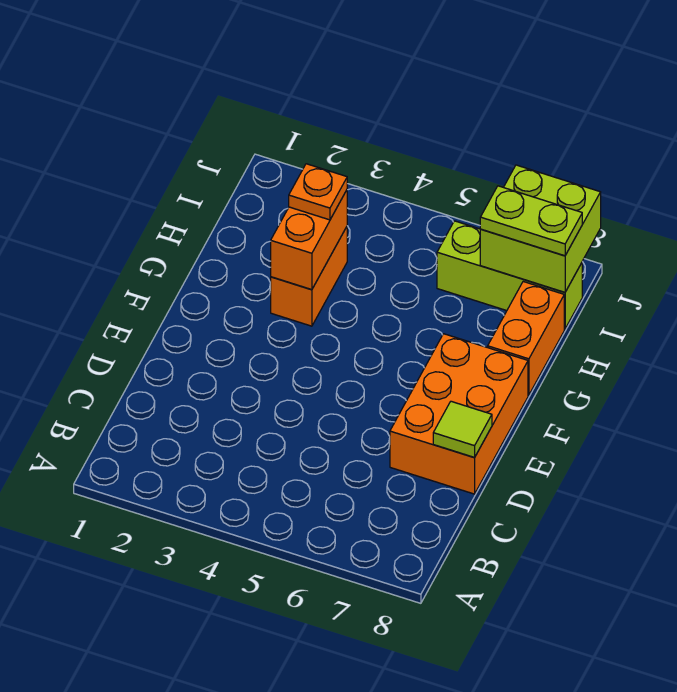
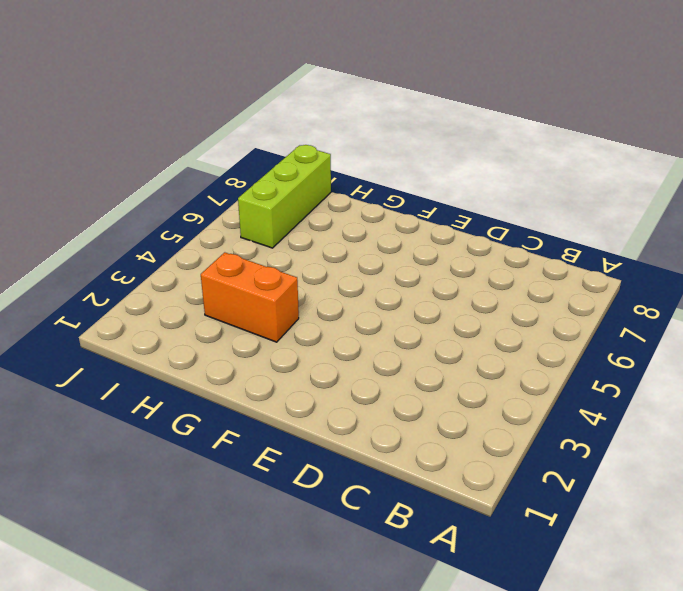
none -> orange 2x3 brick [390,334,528,494]
none -> orange 1x2 brick [488,282,564,395]

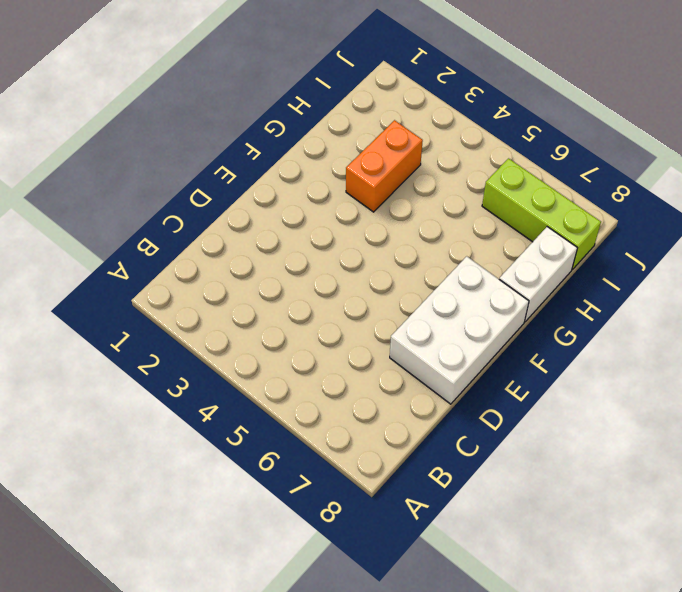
white 2x3 brick [390,256,529,404] -> orange 2x3 brick [390,334,528,494]
white 1x2 brick [499,227,577,322] -> orange 1x2 brick [488,282,564,395]
none -> lime 1x1 tile [433,401,492,458]
none -> orange 1x2 brick [271,190,347,290]

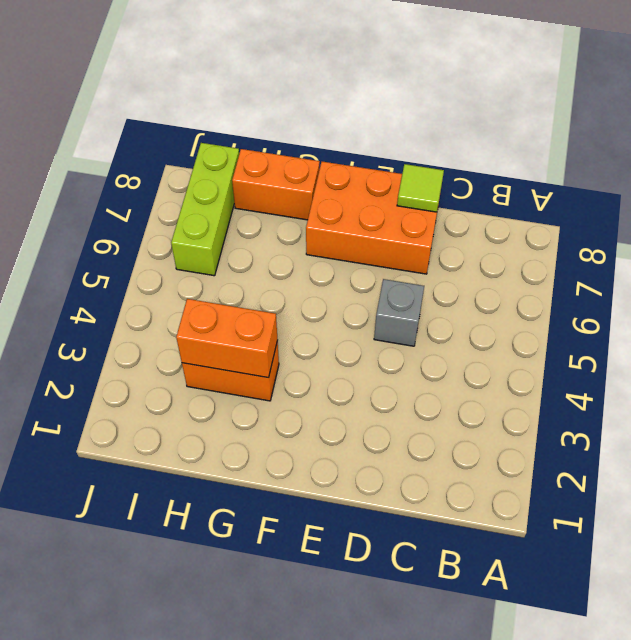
grey 1x1 brick [374,279,424,346] -> none
none -> lime 2x2 brick [480,165,601,292]
none -> orange 1x1 plate [289,164,347,220]

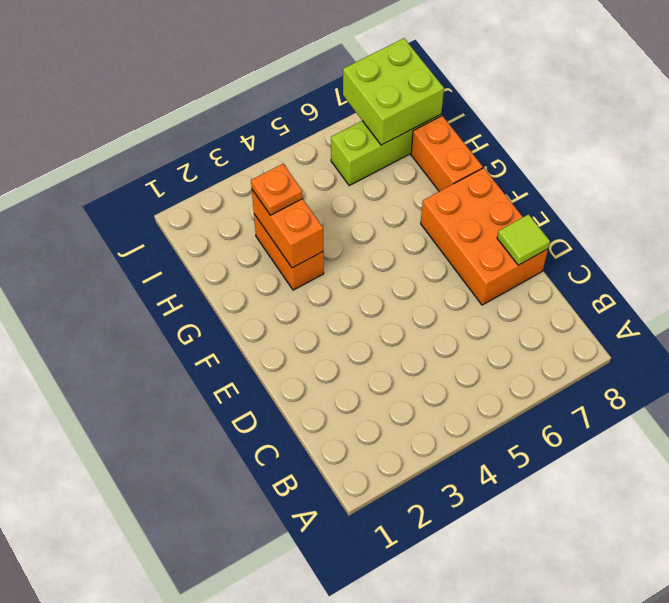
none -> lime 1x2 plate [480,186,582,256]

